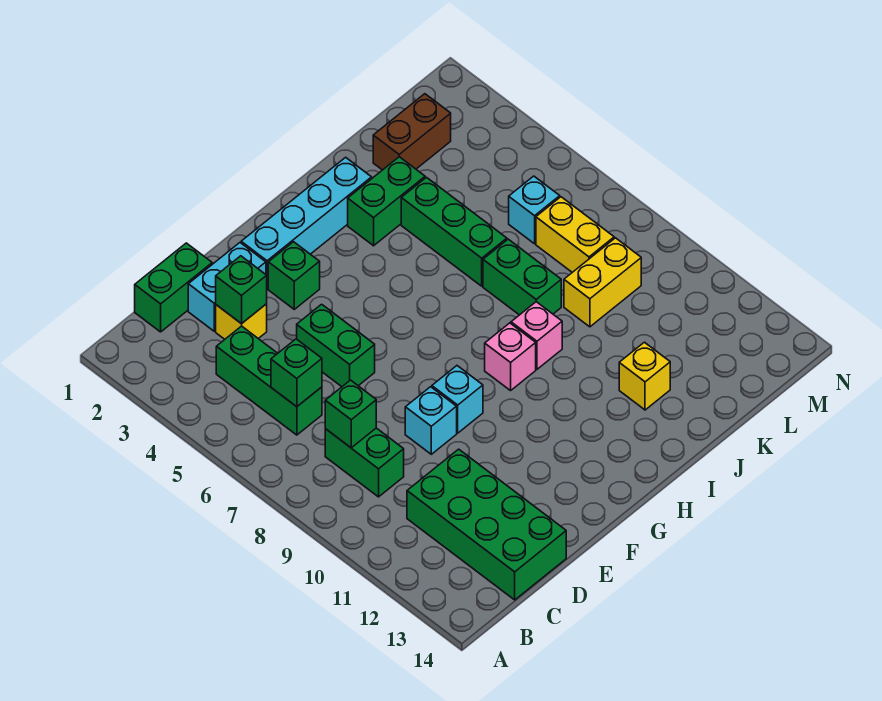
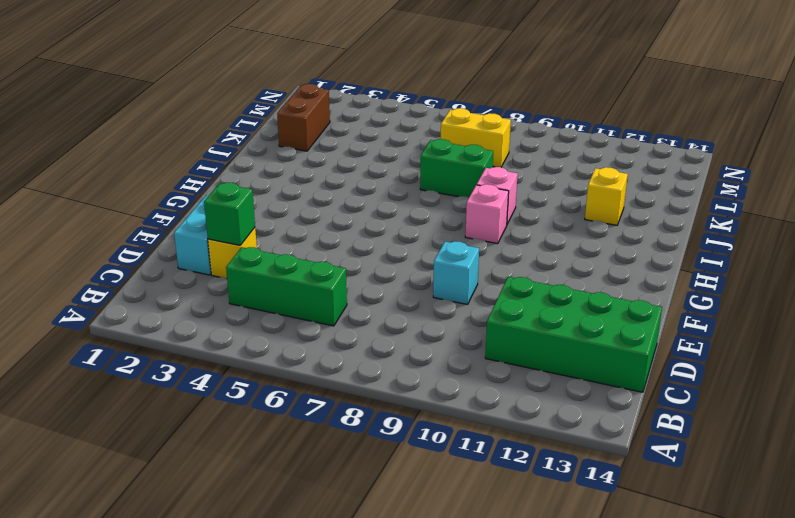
none -> green 1x2 brick [135,243,212,332]
none -> green 1x2 brick [325,428,404,497]
none -> green 1x2 brick [297,304,375,387]

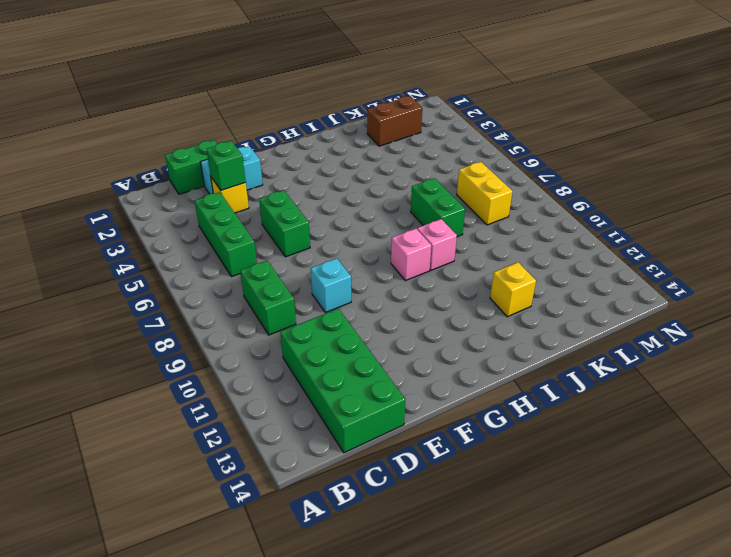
none -> cyan 1x4 brick [241,157,372,289]
none -> green 1x1 brick [268,242,320,309]
none -> cyan 1x1 brick [432,366,483,433]

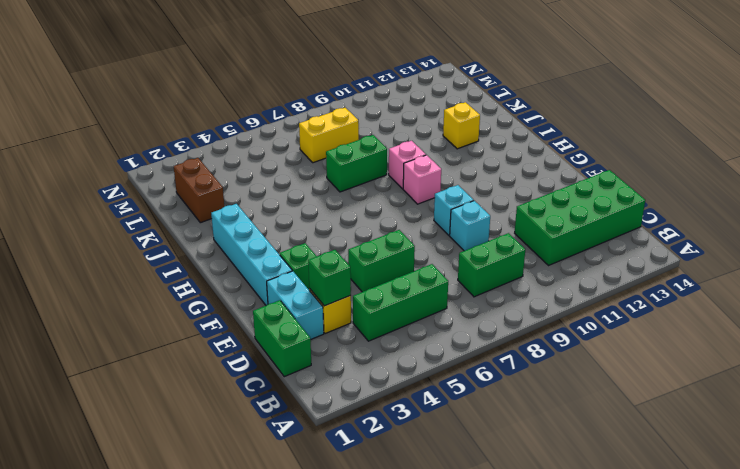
none -> green 1x2 brick [348,157,425,246]
none -> green 1x3 brick [401,178,507,286]
none -> yellow 1x2 brick [564,238,641,327]

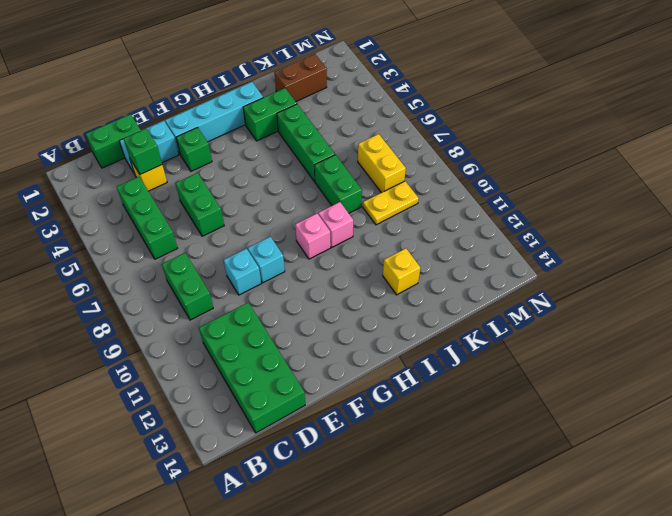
yellow 1x2 plate [363,181,419,225] -> yellow 1x2 brick [564,238,641,327]
none -> cyan 1x1 brick [509,176,560,244]
none -> green 1x1 brick [271,339,322,407]
none -> green 1x1 brick [325,380,376,448]

